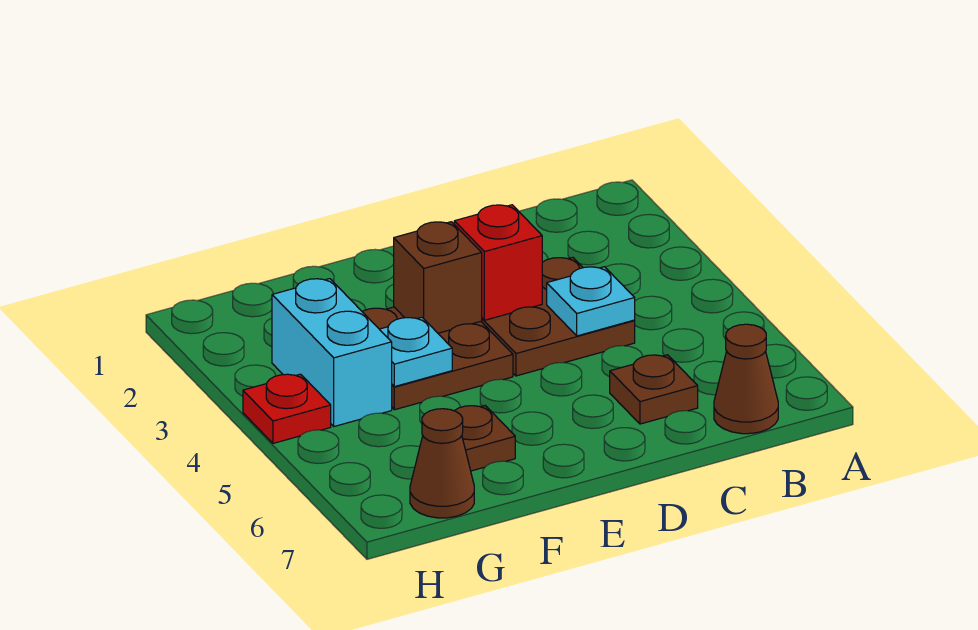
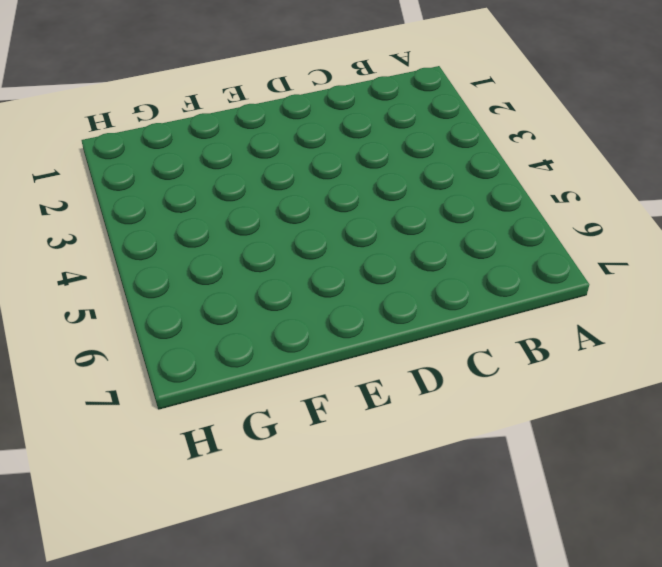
none -> brown 1x1 cone [714,324,778,434]
none -> brown 2x2 plate [481,257,635,376]
none -> brown 1x1 plate [610,355,698,424]

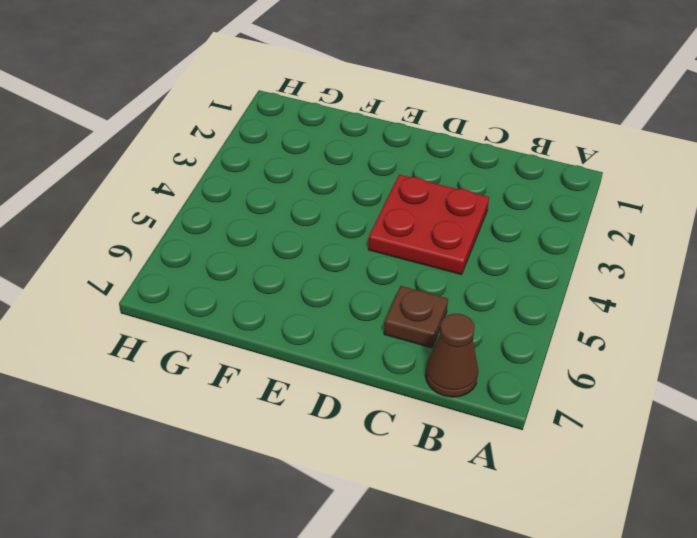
red 2x2 plate [368,175,489,275] -> brown 2x2 plate [481,257,635,376]
none -> brown 2x2 plate [362,307,513,410]
none -> brown 1x1 plate [454,406,515,471]
none -> cyan 1x2 brick [272,279,392,426]

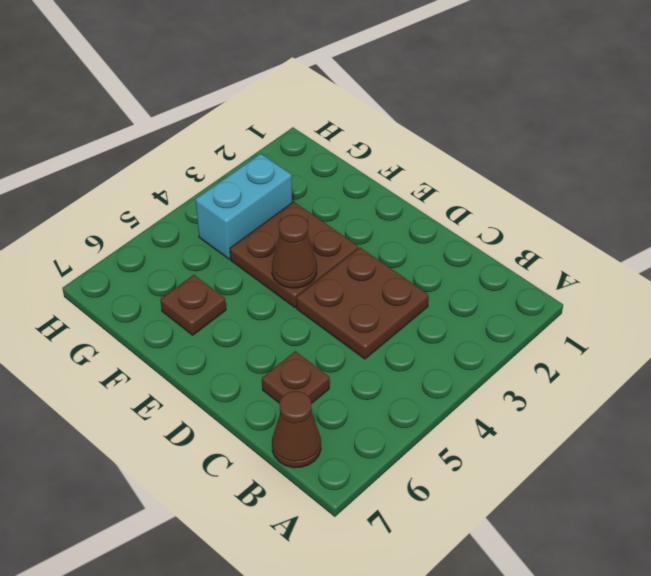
brown 1x1 cone [272,215,317,288] -> brown 1x1 cone moved to [410,409,474,518]
none -> red 1x1 plate [243,374,331,443]
none -> cyan 1x1 plate [547,267,635,336]
none -> red 1x1 brick [454,205,542,320]

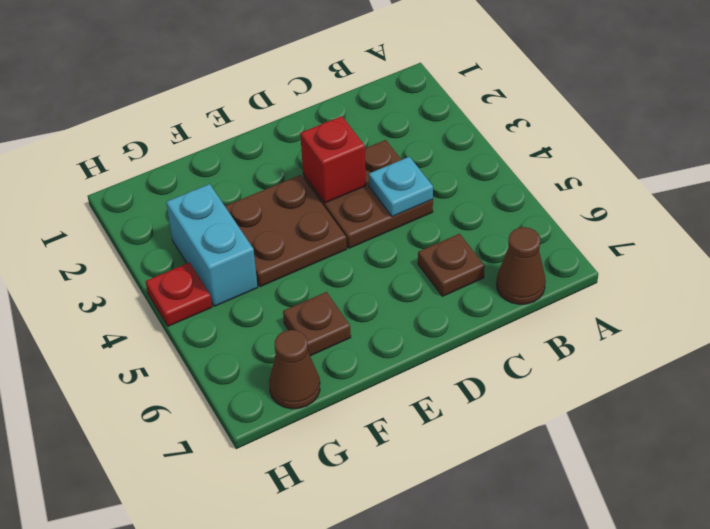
none -> brown 1x1 brick [394,222,482,333]
none -> cyan 1x1 plate [379,317,452,387]

